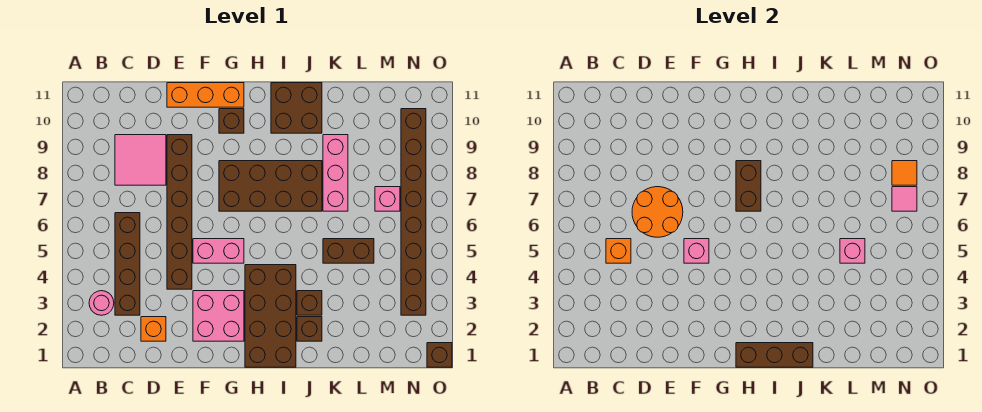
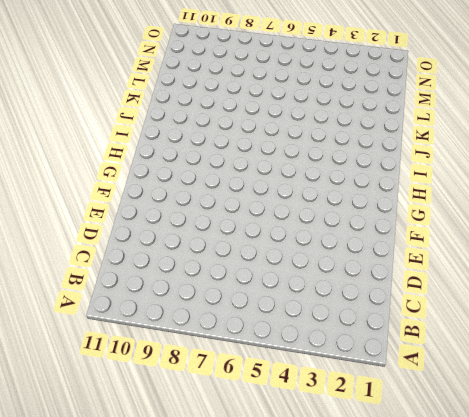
none -> pink 1x1 round brick [89,291,114,315]
none -> brown 1x4 brick [115,213,140,315]
none -> pink 2x2 tile [115,135,166,185]

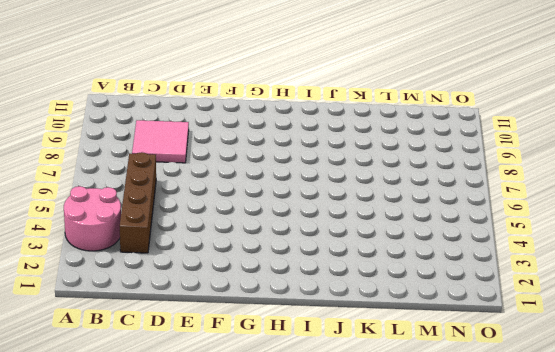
pink 2x2 round brick [64,186,121,251] -> pink 1x1 round brick [89,291,114,315]
none -> orange 1x1 brick [141,317,166,341]
none -> brown 1x6 brick [167,135,192,289]
none -> orange 1x3 brick [167,83,244,107]

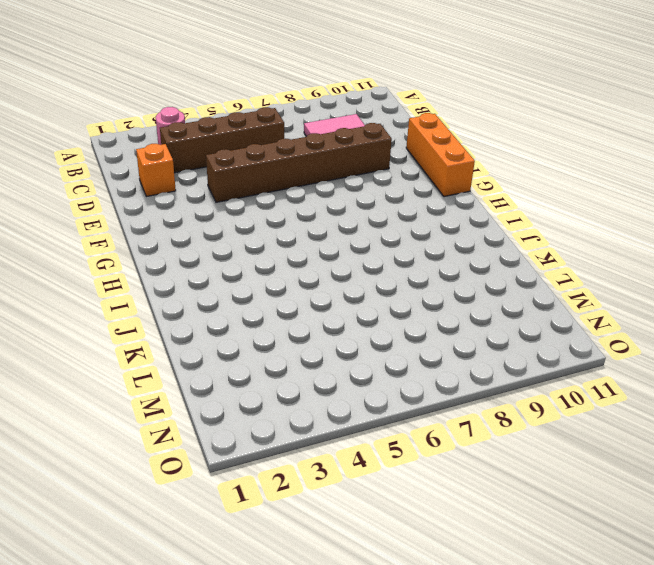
none -> pink 2x2 brick [193,291,244,341]
none -> pink 1x2 brick [193,239,244,263]
none -> brown 2x4 brick [219,161,322,211]

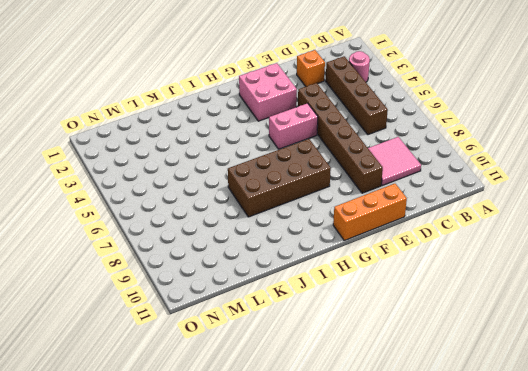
none -> brown 1x1 brick [219,109,244,133]
none -> brown 2x4 brick [245,265,296,367]
none -> brown 2x2 brick [271,83,322,133]

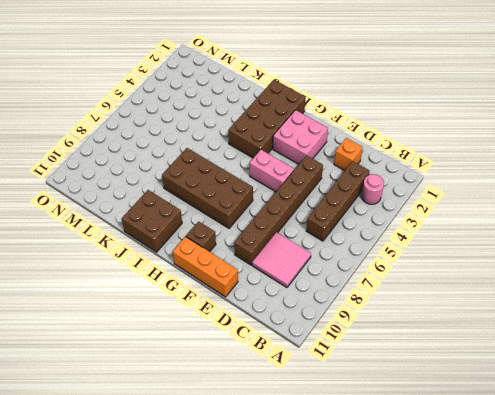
none -> brown 1x1 brick [297,317,322,341]
none -> brown 1x1 brick [297,291,322,315]
none -> brown 1x2 brick [323,239,374,263]

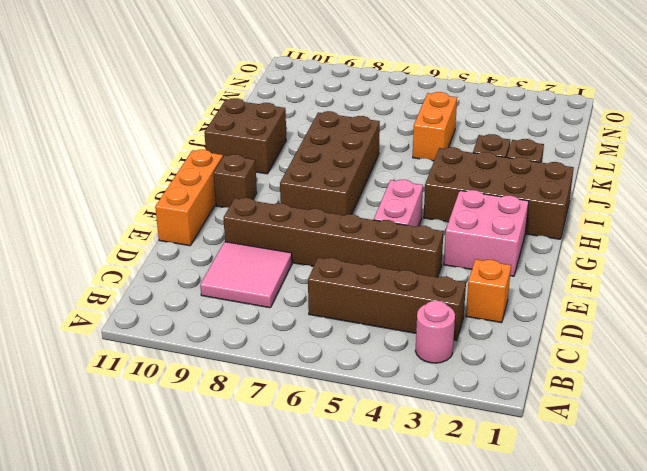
orange 1x2 brick [413,92,457,161] -> brown 1x2 brick [323,239,374,263]
none -> pink 1x3 brick [323,135,348,211]
none -> pink 1x1 brick [375,187,400,211]
none -> brown 1x8 brick [401,109,426,315]

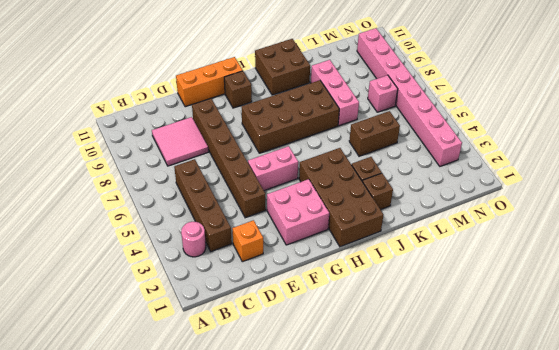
pink 1x8 brick [357,28,462,166] -> brown 1x8 brick [401,109,426,315]
none -> brown 1x1 brick [427,343,452,367]
none -> orange 1x1 brick [606,239,631,263]
none -> orange 2x2 round brick [632,187,683,237]

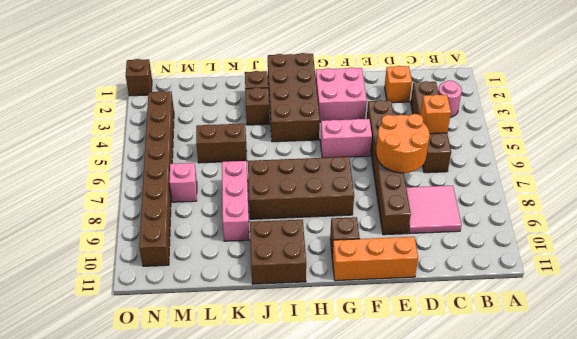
none -> pink 1x1 brick [684,239,709,263]
none -> brown 1x3 brick [736,343,813,367]
none -> brown 1x2 brick [736,161,761,211]

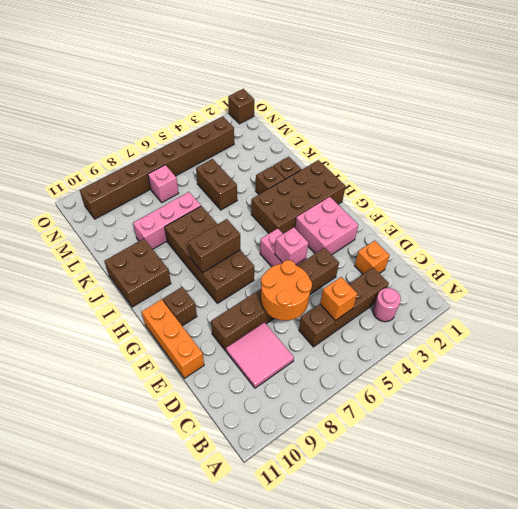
none -> brown 1x3 brick [736,343,813,367]
none -> pink 1x1 brick [840,239,865,263]
none -> pink 1x1 tile [892,187,917,211]

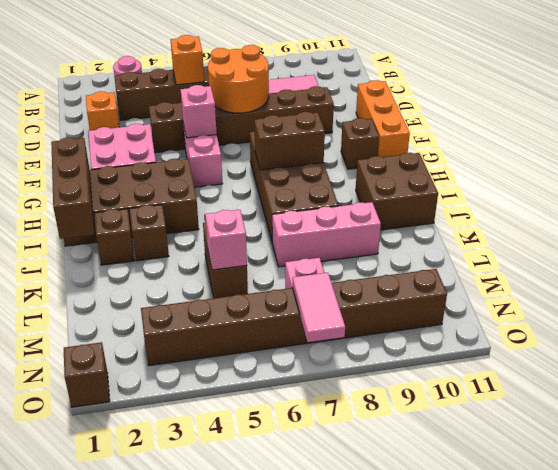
pink 1x2 tile [293,273,345,342] -> pink 1x1 tile [892,187,917,211]
none -> orange 1x1 tile [892,161,917,185]

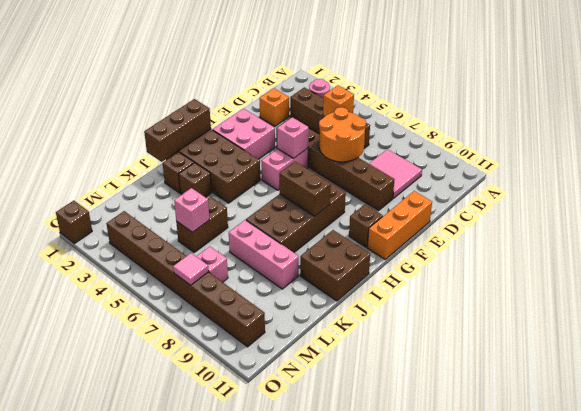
none -> orange 1x1 tile [892,161,917,185]

